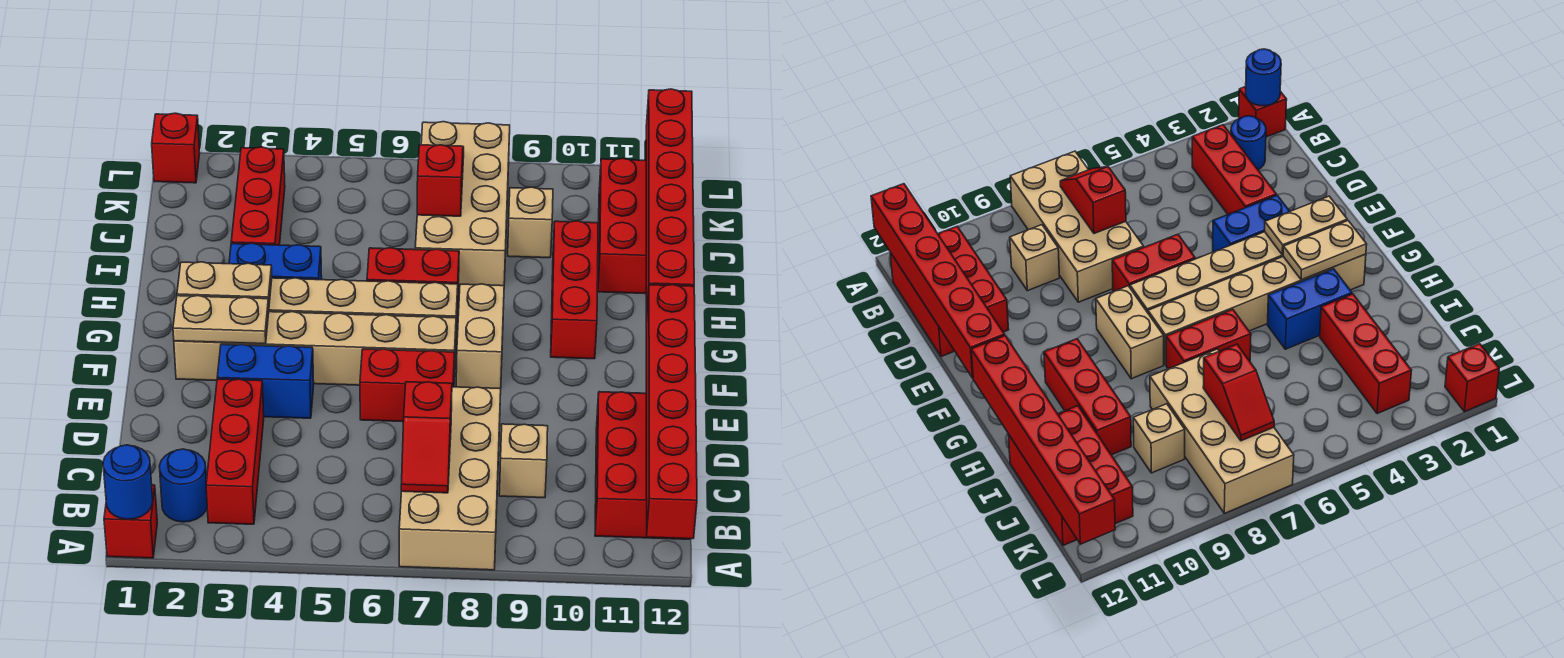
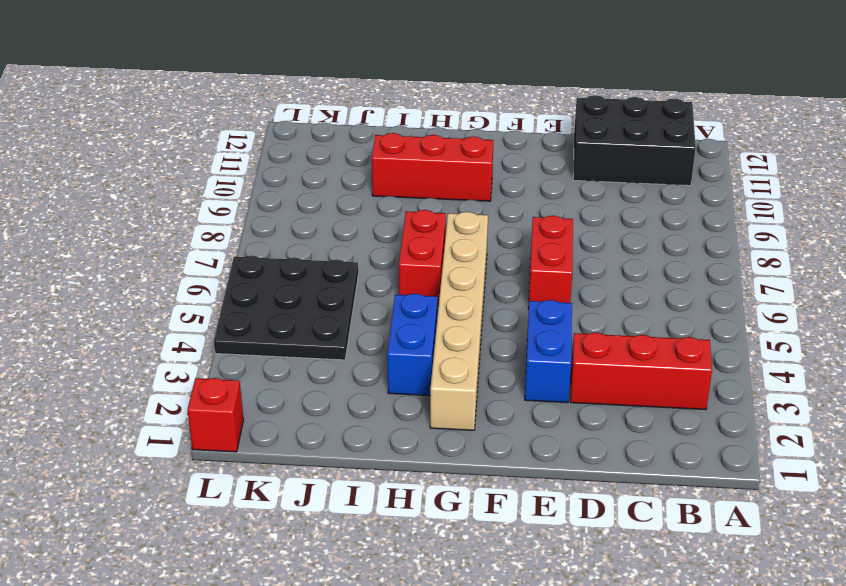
black 2x3 brick [573,95,696,186] -> red 2x3 brick [595,392,684,539]
black 3x3 plate [214,255,358,360] -> none
none -> red 1x1 brick [104,485,157,558]
none -> tan 2x4 brick [399,387,501,570]
none -> blue 1x1 round brick [159,449,207,522]

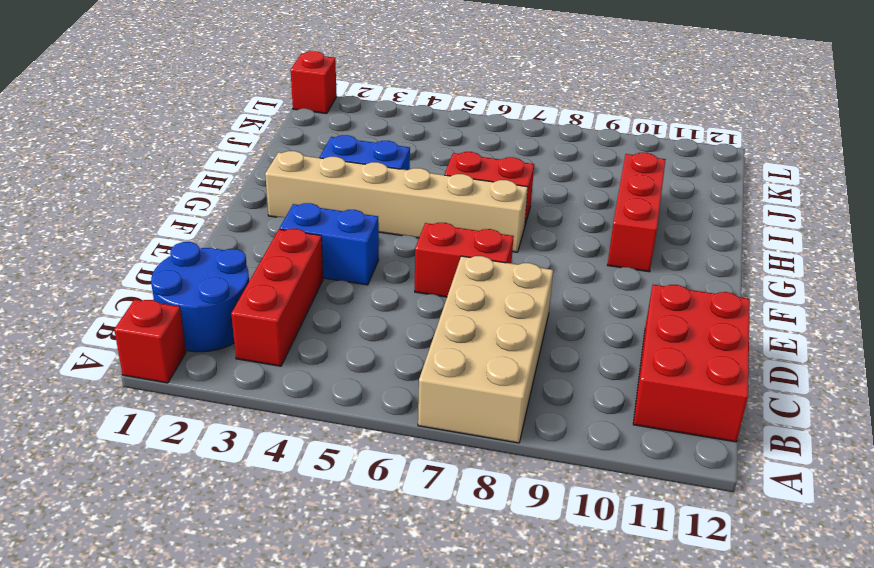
blue 2x2 round brick [151,242,249,352] -> blue 1x1 round brick [159,449,207,522]
none -> tan 1x1 brick [499,424,548,498]
none -> tan 1x6 brick [174,312,456,385]
none -> tan 1x2 brick [456,284,504,389]

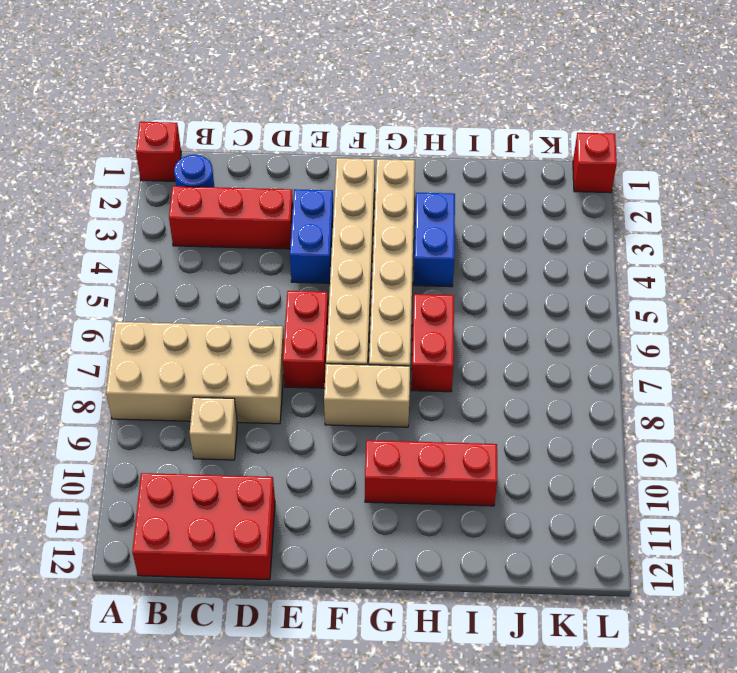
none -> red 1x3 brick [231,147,285,245]
none -> tan 2x4 brick [415,122,510,288]
none -> red 2x3 brick [598,158,646,294]

